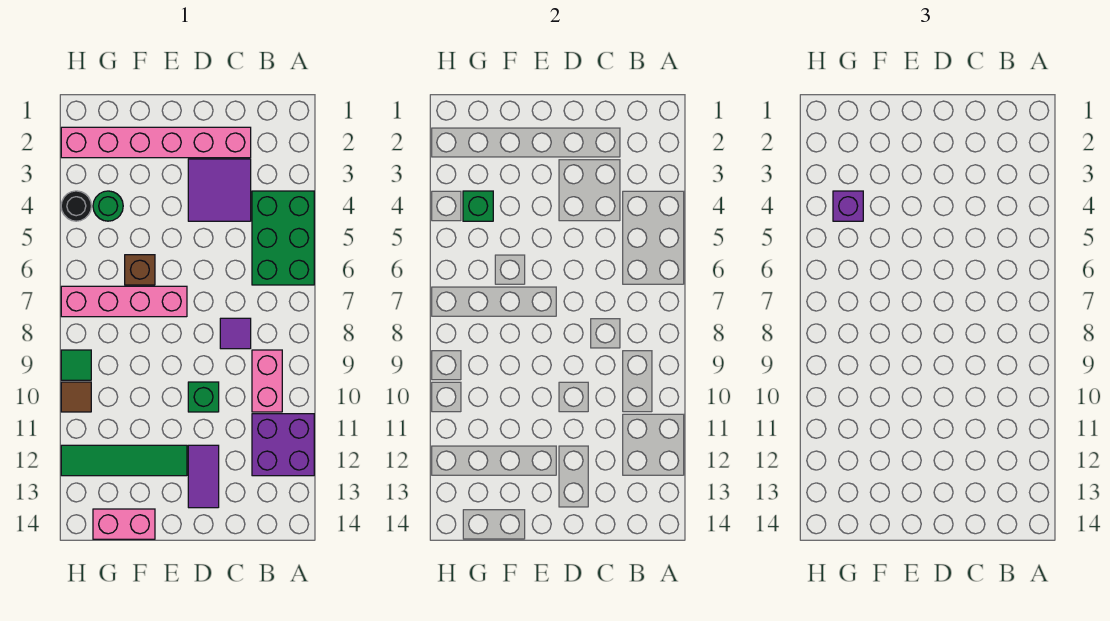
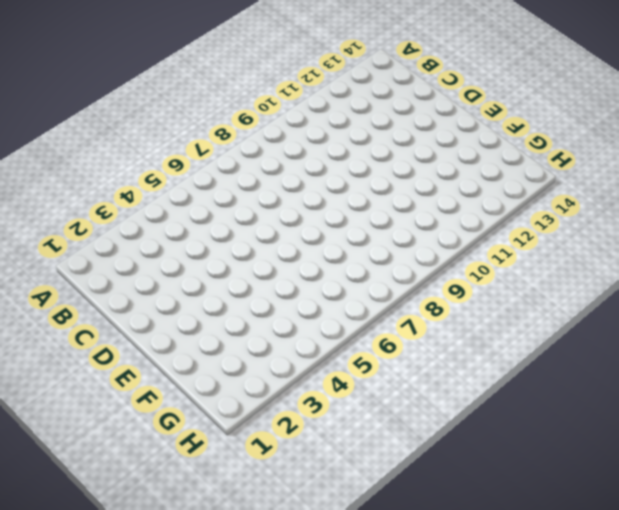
none -> green 2x3 brick [252,191,314,285]
none -> purple 2x2 brick [252,414,314,476]
none -> pink 1x2 brick [252,350,282,412]

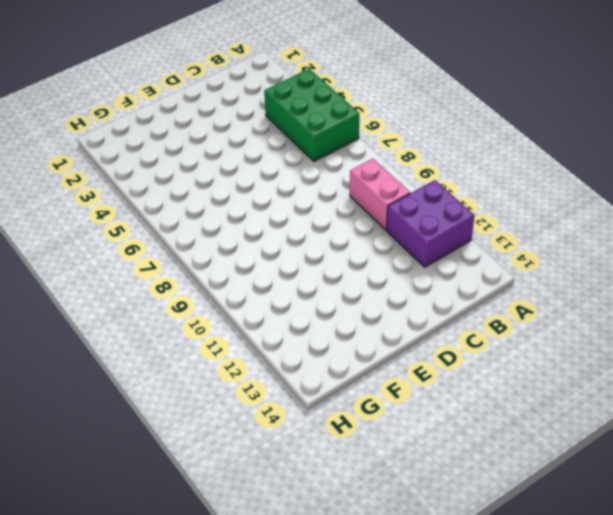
none -> pink 1x6 brick [61,127,251,158]
none -> purple 2x2 tile [188,159,251,221]
none -> purple 1x1 tile [220,318,251,349]

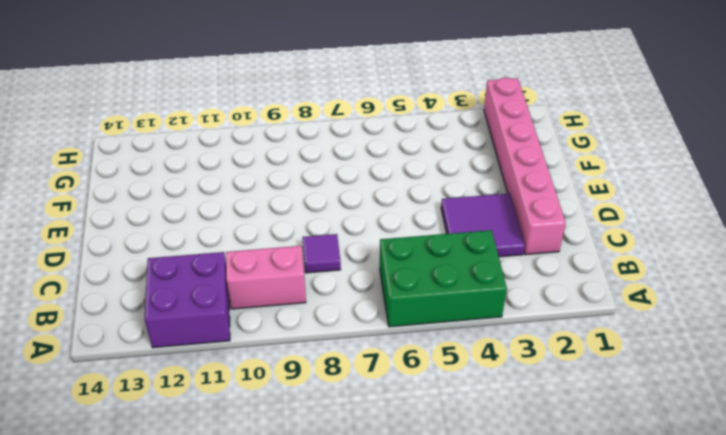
none -> green 1x1 brick [188,382,219,412]
none -> purple 1x2 tile [188,445,219,508]
none -> pink 1x4 brick [61,286,187,317]

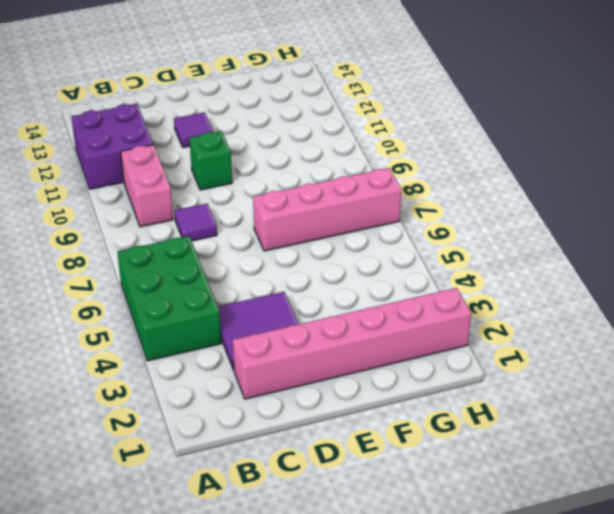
purple 1x1 tile [174,112,213,148] -> purple 1x2 tile [188,445,219,508]
none -> green 1x4 tile [61,445,187,476]
none -> brown 1x1 brick [125,255,155,285]
none -> pink 1x2 brick [93,509,155,539]

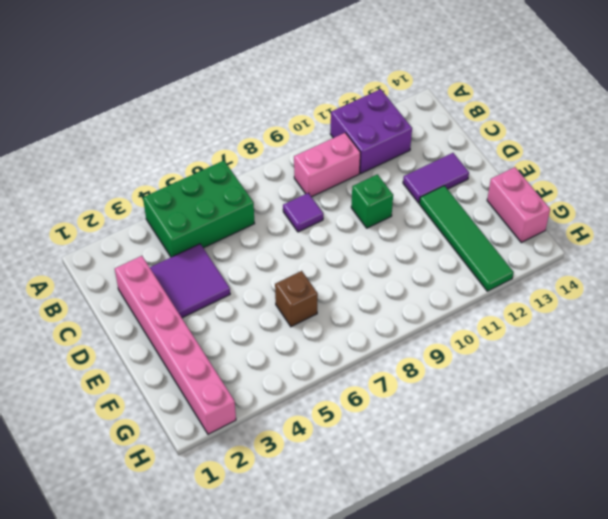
none -> pink 1x4 brick [61,286,187,317]
none -> green 1x1 round brick [93,191,123,221]
none -> black 1x1 round brick [61,191,91,221]

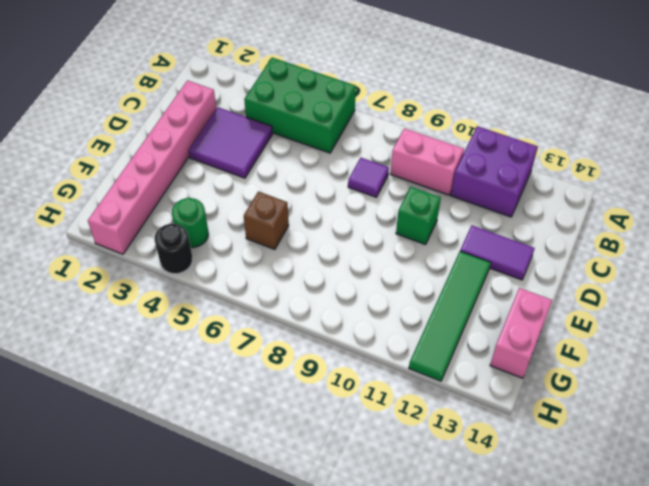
none -> pink 1x4 brick [61,286,187,317]
none -> green 1x1 tile [61,350,91,380]
none -> brown 1x1 tile [61,382,91,412]

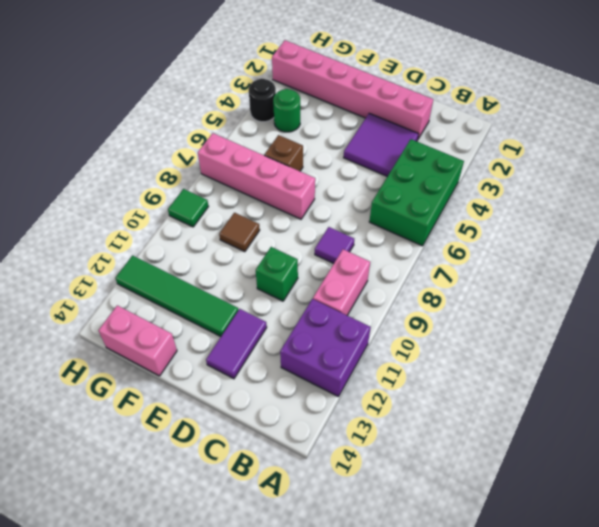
brown 1x1 tile [219,213,260,252] -> brown 1x1 tile moved to [61,382,91,412]
none -> green 1x1 brick [463,191,493,221]
none -> purple 1x1 brick [833,191,863,221]

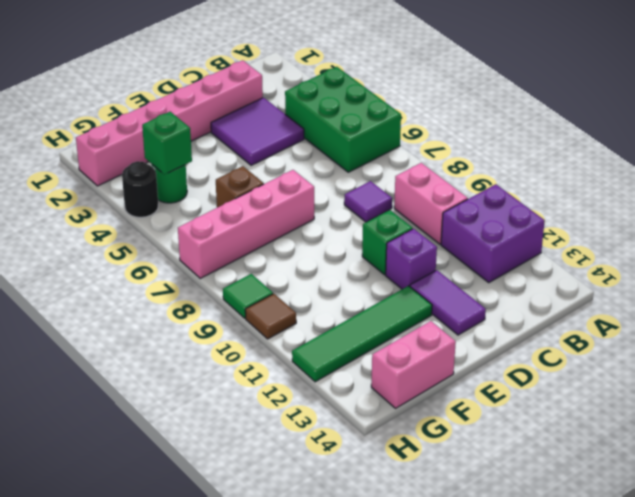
purple 1x1 brick [386,229,437,289] -> purple 1x1 brick moved to [833,191,863,221]

